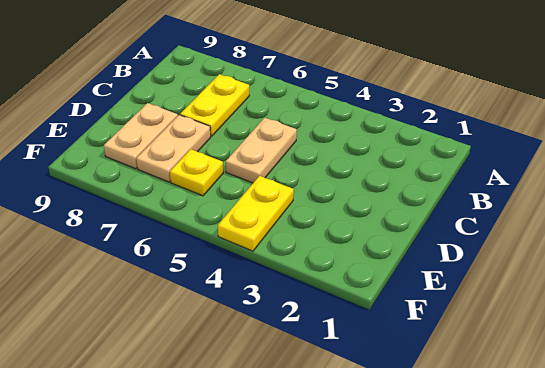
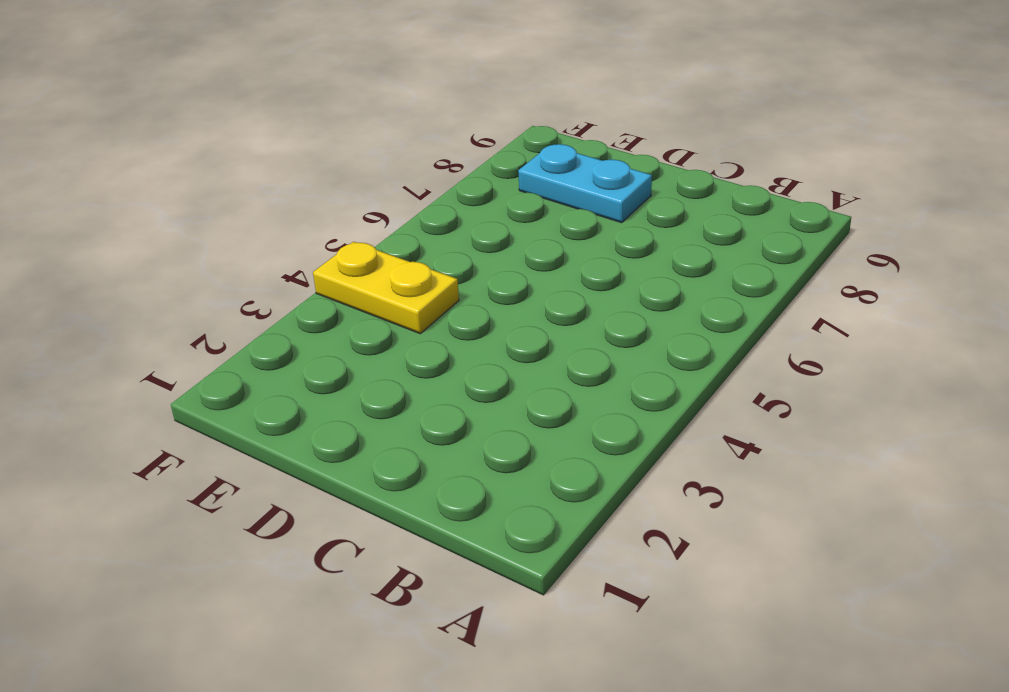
cyan 1x2 plate [518,144,652,223] -> tan 1x2 plate [104,103,178,169]
none -> yellow 1x2 plate [180,74,249,136]
none -> tan 1x2 plate [226,118,297,183]

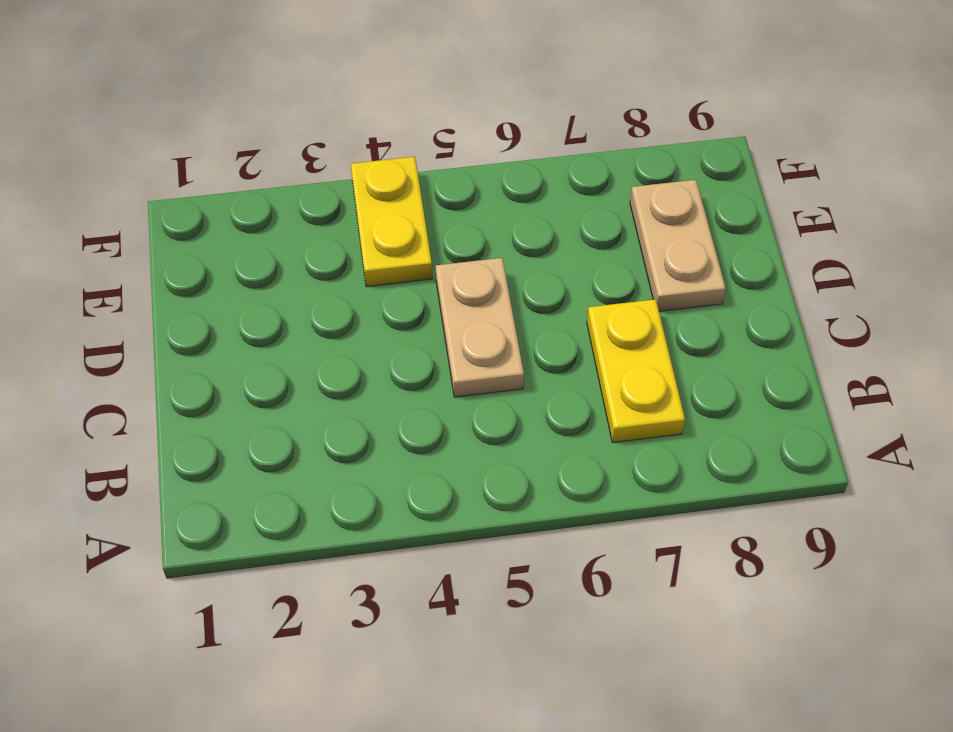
none -> tan 1x2 plate [136,115,211,182]
none -> yellow 1x1 plate [170,149,223,196]

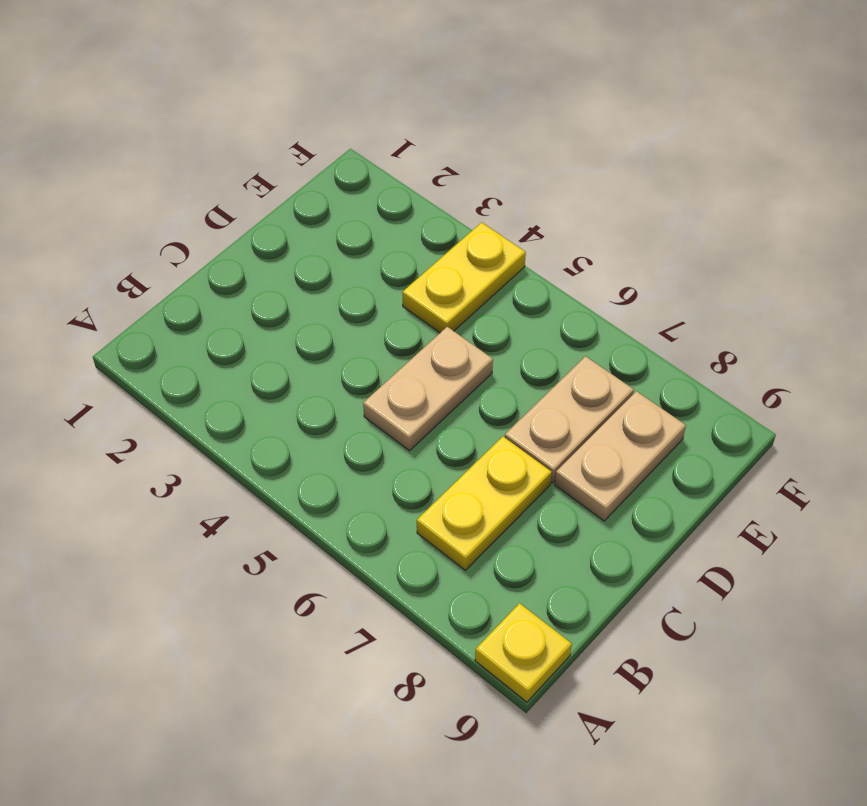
yellow 1x1 plate [475,603,572,702] -> yellow 1x1 plate moved to [170,149,223,196]

